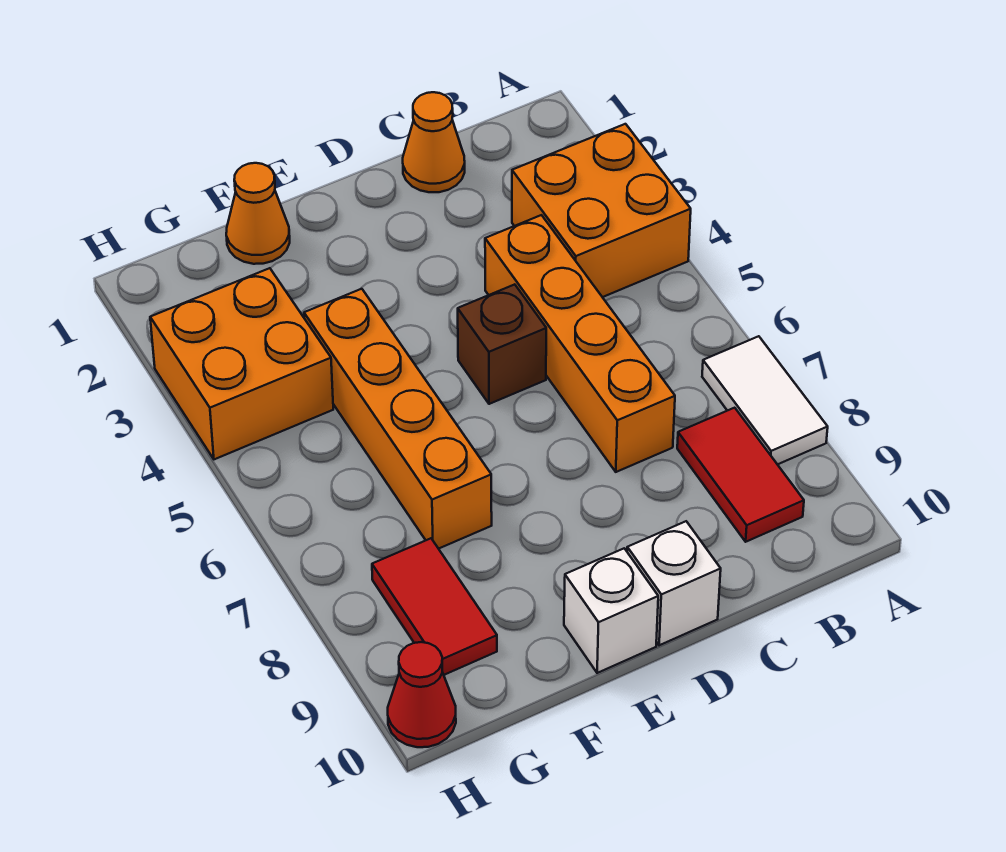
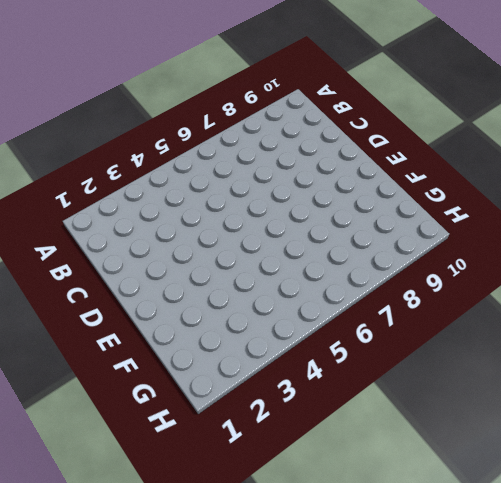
none -> orange 2x2 brick [512,124,691,297]
none -> white 1x2 tile [702,336,828,465]
none -> red 1x2 tile [677,408,804,542]

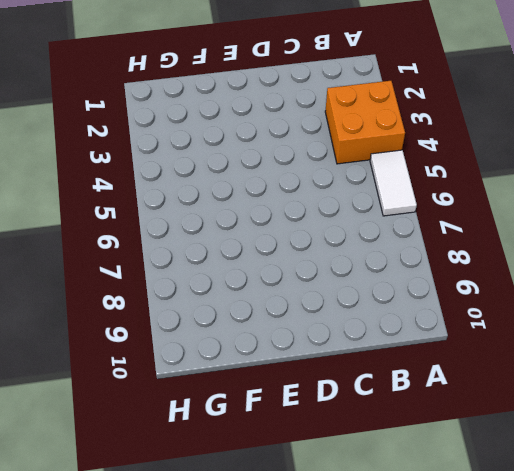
white 1x2 tile [370,150,417,216] -> white 1x2 tile moved to [702,336,828,465]
none -> red 1x2 tile [677,408,804,542]
none -> orange 1x1 cone [403,92,465,192]
none -> orange 1x4 brick [485,215,675,472]

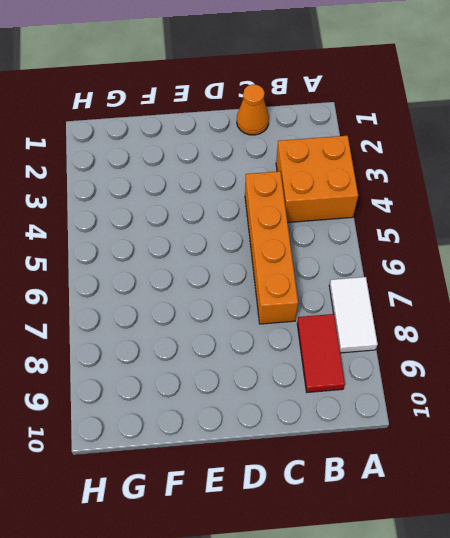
none -> brown 1x1 brick [458,284,546,404]
none -> white 1x1 brick [627,521,721,645]
none -> white 1x1 brick [564,548,658,673]

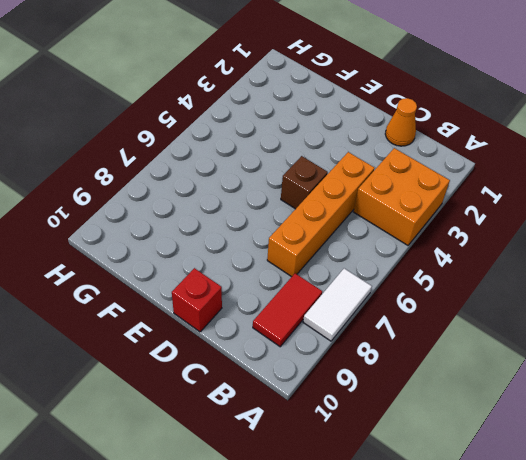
red 1x1 brick [172,268,222,332] -> white 1x1 brick [627,521,721,645]
none -> white 1x1 brick [564,548,658,673]
none -> orange 1x1 cone [226,163,290,264]
none -> orange 1x4 brick [304,289,492,549]

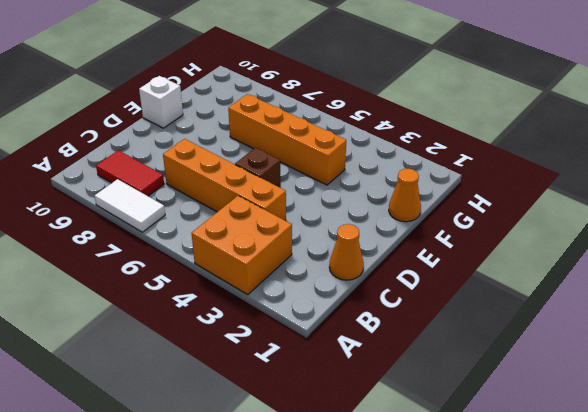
none -> white 1x1 brick [627,521,721,645]
none -> orange 2x2 brick [150,268,333,459]
none -> red 1x2 tile [372,538,497,675]

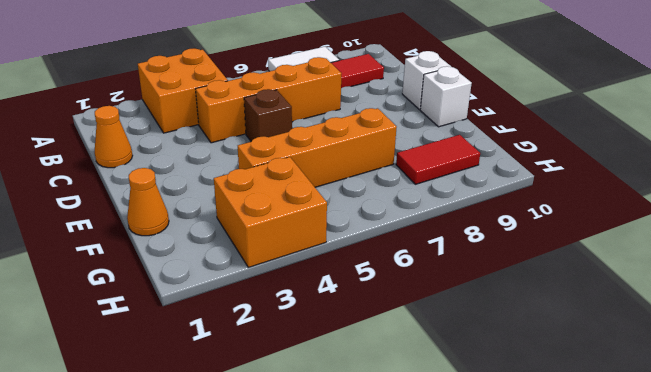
none -> red 1x1 cone [388,642,456,747]

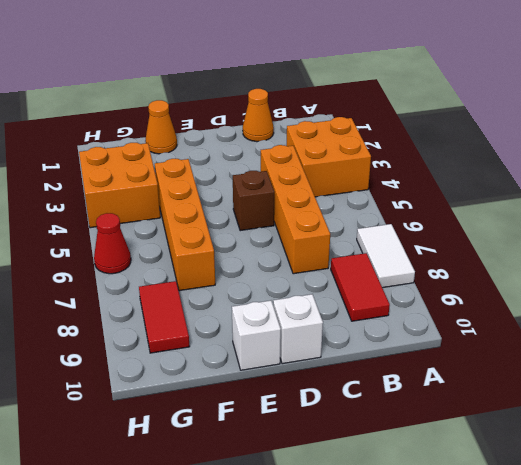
red 1x1 cone [94,213,131,274] -> red 1x1 cone moved to [388,642,456,747]

